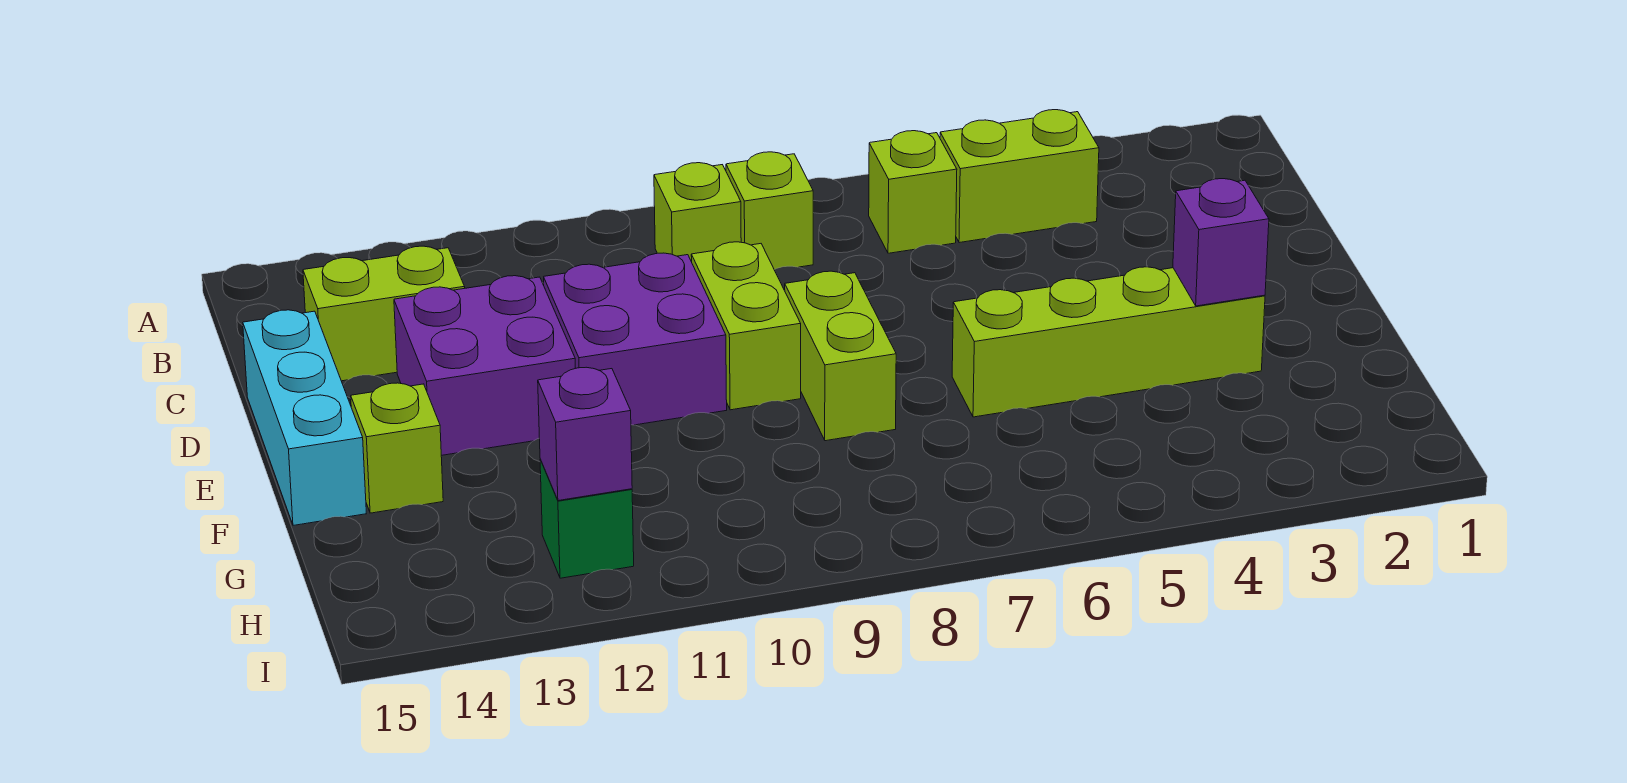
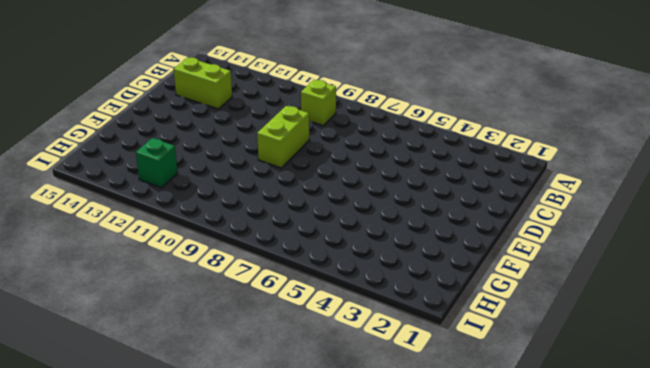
none -> lime 1x2 brick [940,110,1099,243]
none -> lime 1x1 brick [869,131,957,253]
none -> lime 1x1 brick [726,152,813,270]

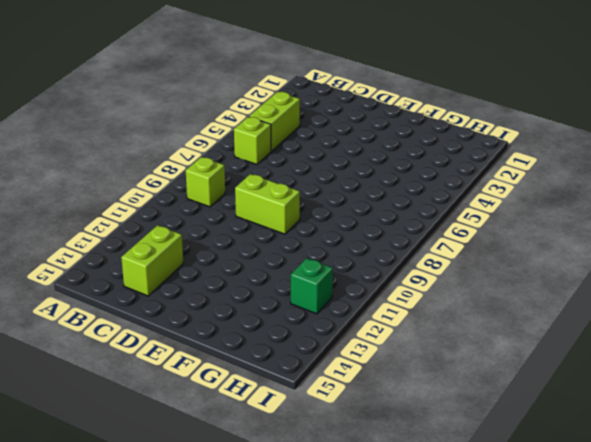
none -> lime 1x1 brick [726,152,813,270]
none -> purple 2x2 brick [544,253,727,425]
none -> purple 2x2 brick [394,276,575,455]

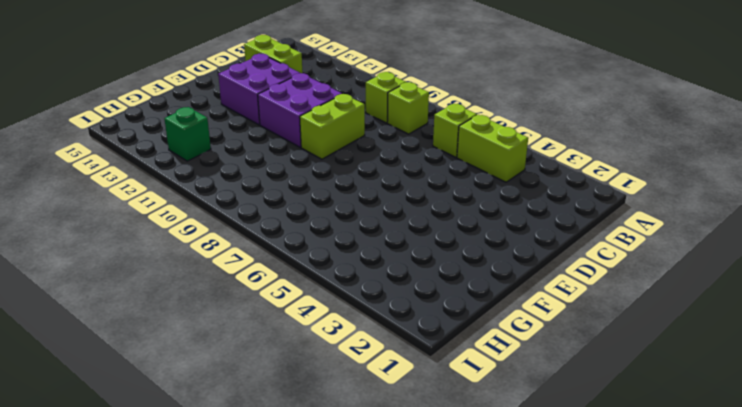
none -> cyan 1x3 brick [243,310,366,525]
none -> lime 1x2 brick [785,271,896,441]
none -> lime 1x4 brick [952,267,1265,417]

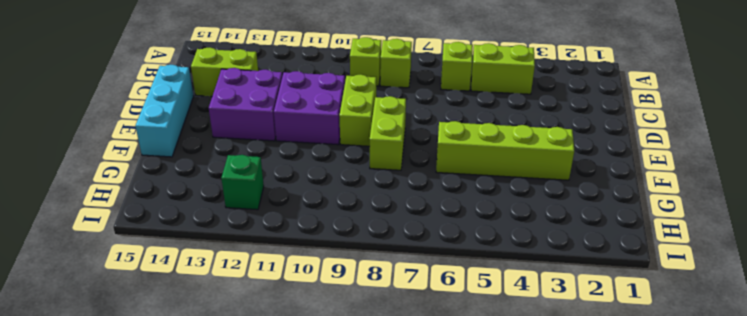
none -> lime 1x1 brick [351,383,443,513]
none -> purple 1x1 brick [1173,179,1269,306]
none -> purple 1x1 brick [538,367,632,501]

